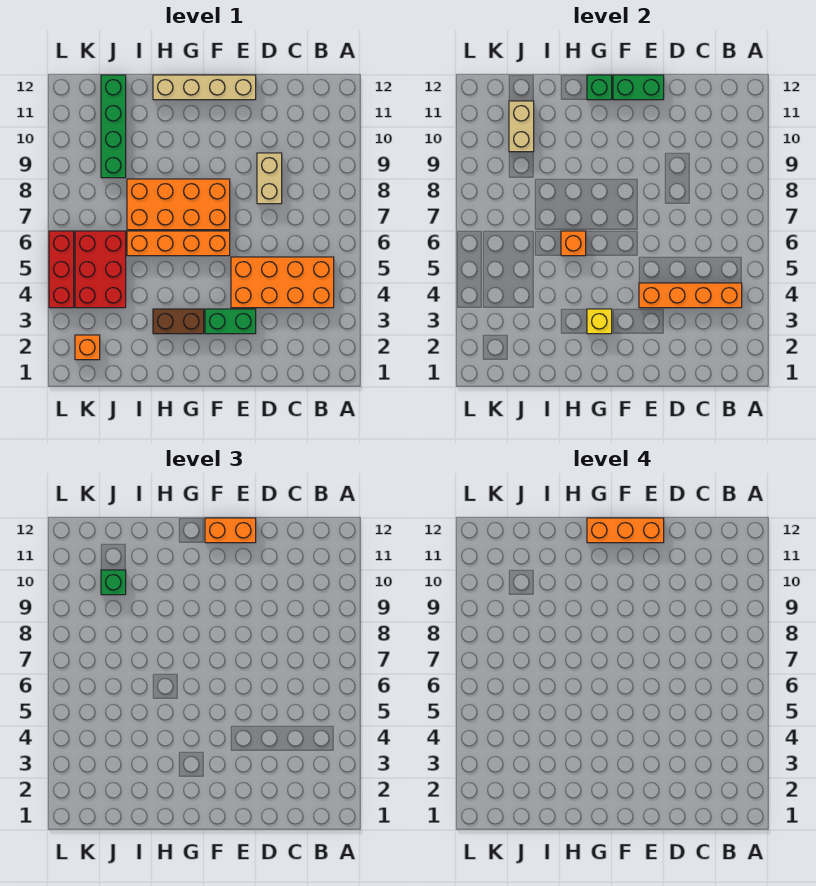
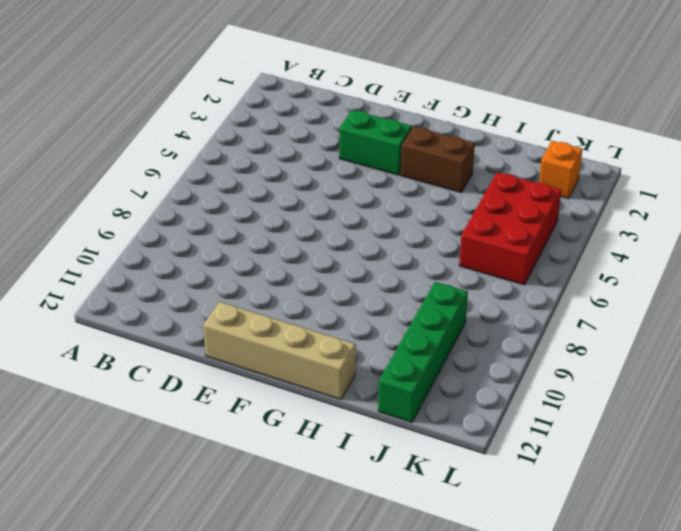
none -> orange 2x4 brick [231,257,334,308]
none -> tan 1x2 brick [257,153,282,204]
none -> orange 1x4 brick [127,231,230,256]

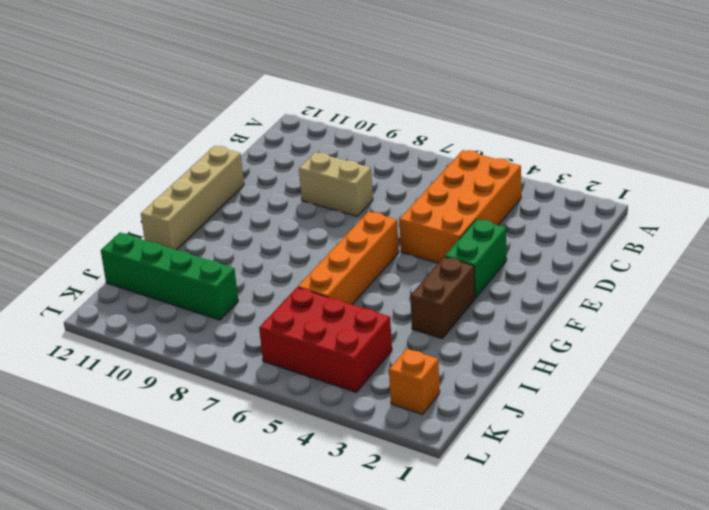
none -> orange 2x4 brick [127,179,230,230]
none -> red 1x3 brick [49,231,74,308]
none -> orange 1x4 brick [639,283,742,308]

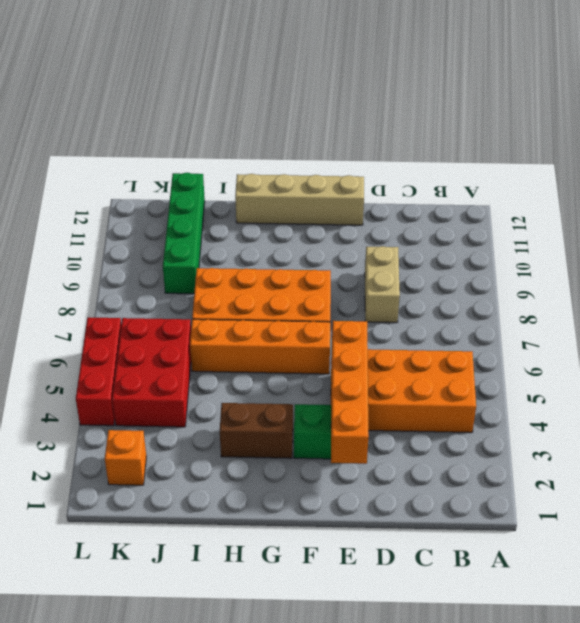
orange 1x4 brick [331,321,369,464] -> orange 1x4 brick turned to [639,283,742,308]
none -> green 1x2 brick [613,75,664,100]
none -> yellow 1x1 brick [587,309,612,334]
none -> green 1x1 brick [587,75,612,100]

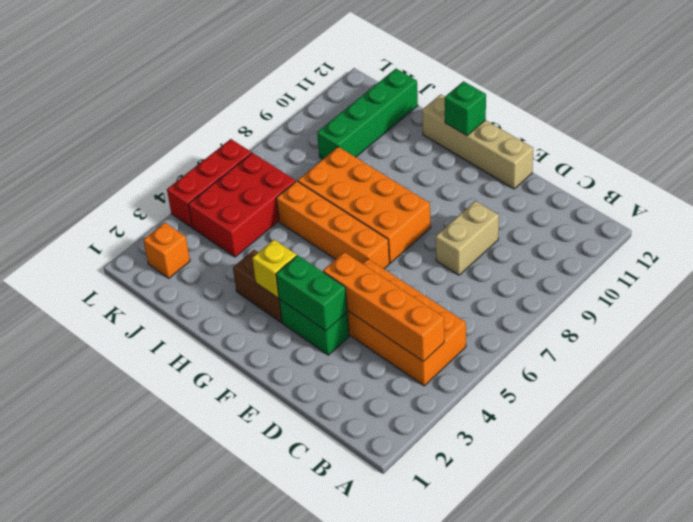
green 1x2 brick [276,255,347,331] -> green 1x2 brick moved to [613,75,664,100]
none -> orange 1x1 brick [561,231,586,256]
none -> tan 1x2 brick [509,101,534,152]
none -> orange 1x2 brick [205,518,256,543]

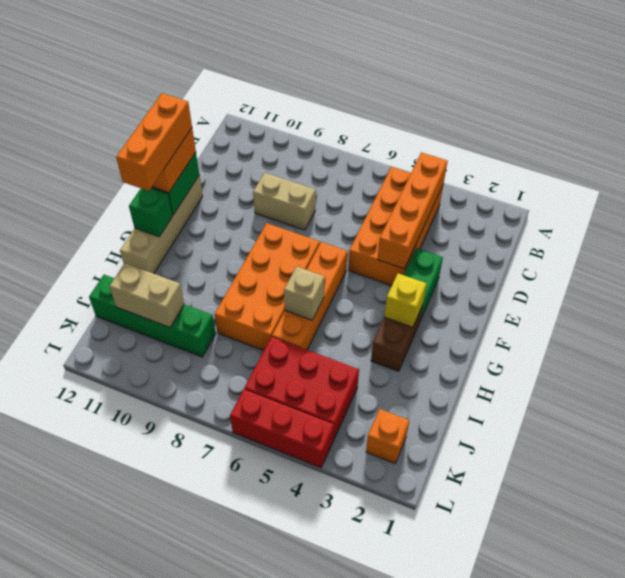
tan 1x1 brick [284,267,324,320] -> orange 1x1 brick [561,231,586,256]
none -> green 1x1 brick [101,570,126,595]

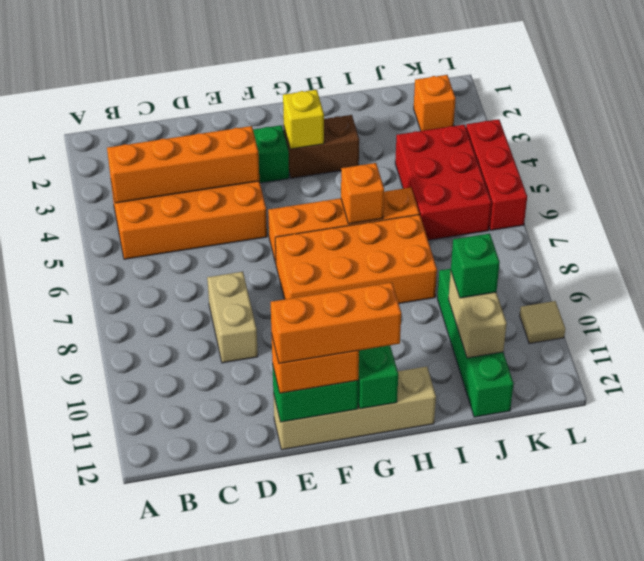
tan 1x1 tile [520,301,565,344] -> none

